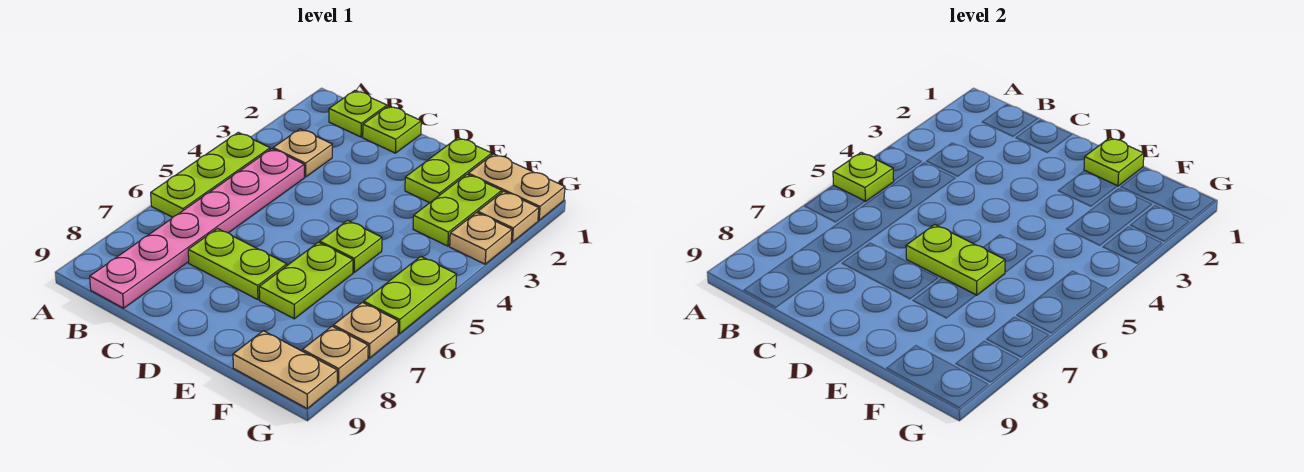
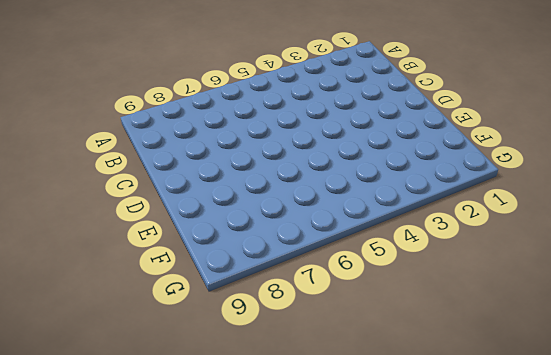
none -> lime 1x3 plate [151,132,270,217]
none -> lime 1x1 plate [329,91,387,137]
none -> tan 1x1 plate [273,129,332,177]

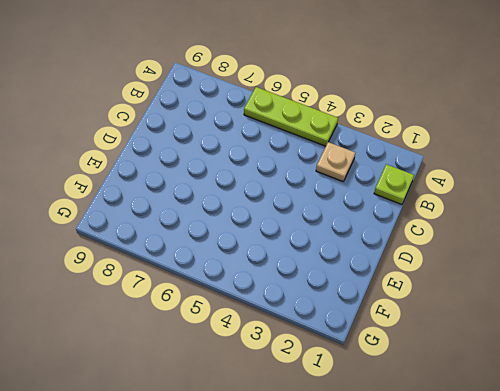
none -> pink 1x6 plate [90,149,304,308]
none -> lime 1x1 plate [363,106,421,153]
none -> lime 1x2 plate [188,229,287,300]

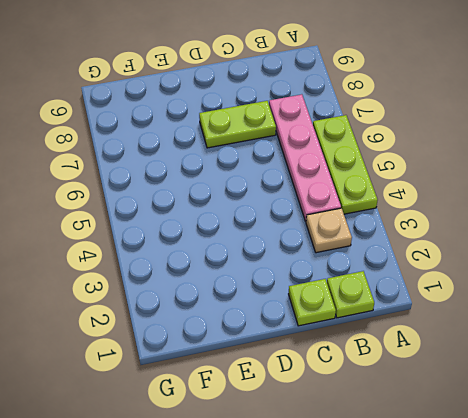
pink 1x4 plate [269,94,341,221] -> pink 1x6 plate [90,149,304,308]
none -> lime 1x2 plate [405,138,492,203]
none -> lime 1x1 plate [320,220,382,272]
none -> lime 1x2 plate [259,242,353,319]

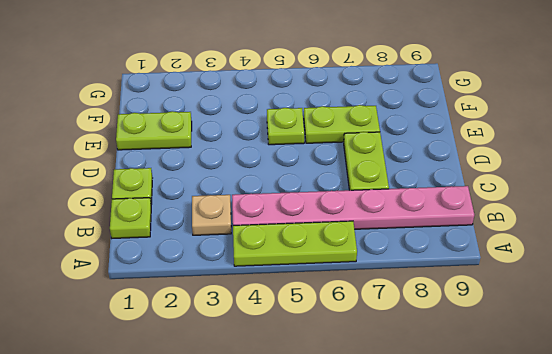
none -> tan 1x2 plate [468,154,565,220]
none -> lime 1x2 plate [413,174,502,246]
none -> tan 1x2 plate [233,331,337,408]

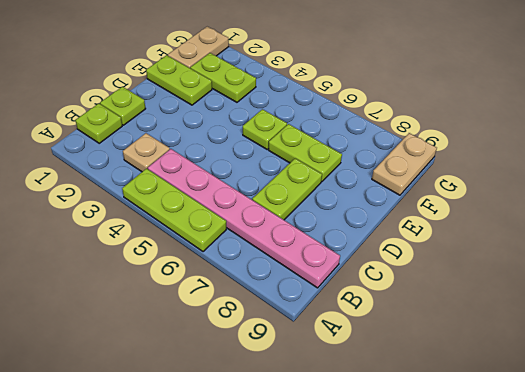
none -> tan 1x1 plate [478,191,539,242]
none -> tan 1x1 plate [450,213,512,264]
none -> lime 1x2 plate [364,256,456,334]

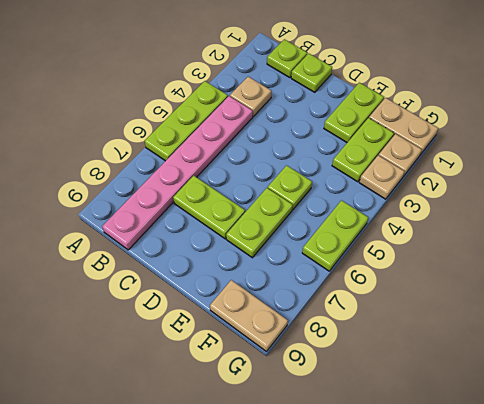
none -> tan 1x1 plate [333,302,398,358]
none -> tan 1x1 plate [302,326,368,383]
none -> lime 1x1 plate [833,152,894,202]

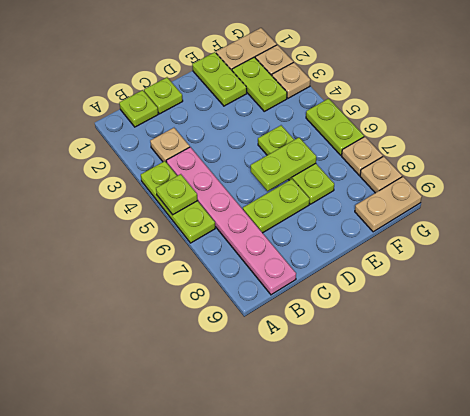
none -> lime 1x1 plate [1084,138,1144,186]

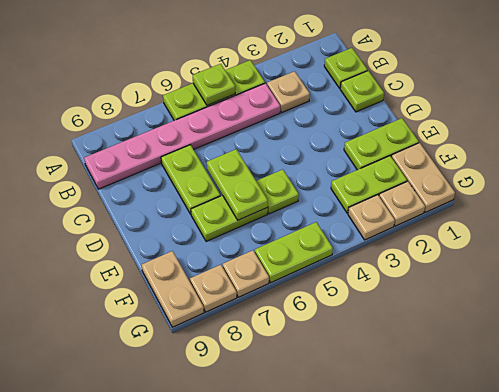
none -> lime 1x1 plate [1084,138,1144,186]

